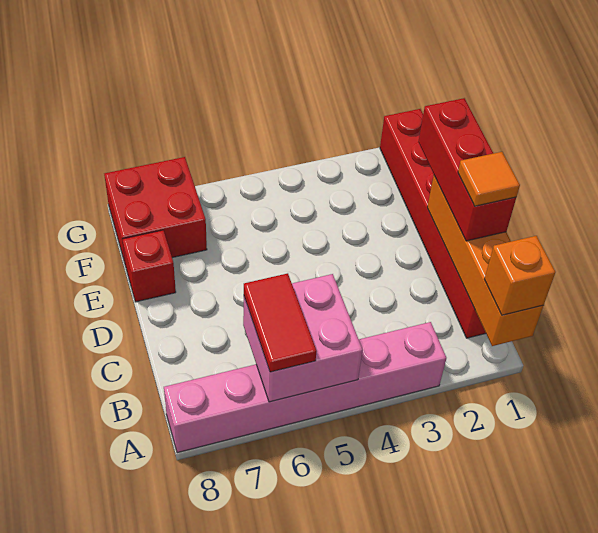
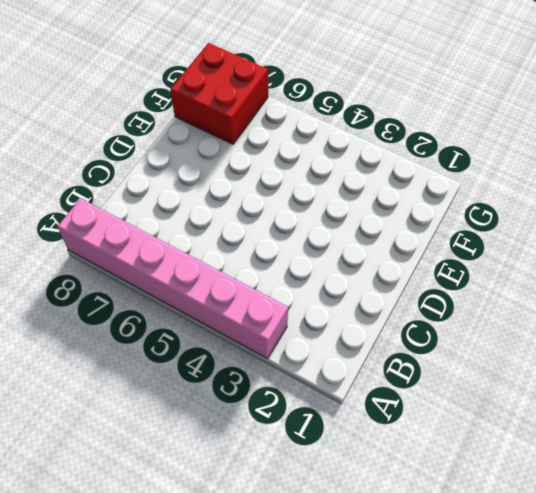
none -> red 1x6 brick [380,109,486,338]
none -> red 1x1 brick [122,230,176,302]

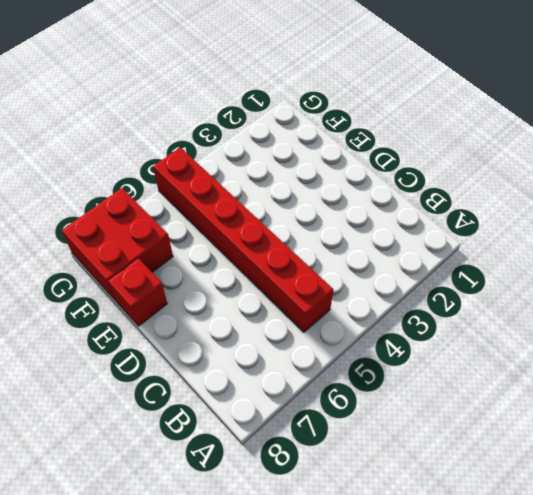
red 1x6 brick [153,147,334,332] -> red 1x6 brick moved to [380,109,486,338]
none -> pink 1x6 brick [164,322,446,453]
none -> orange 1x4 brick [427,176,543,346]

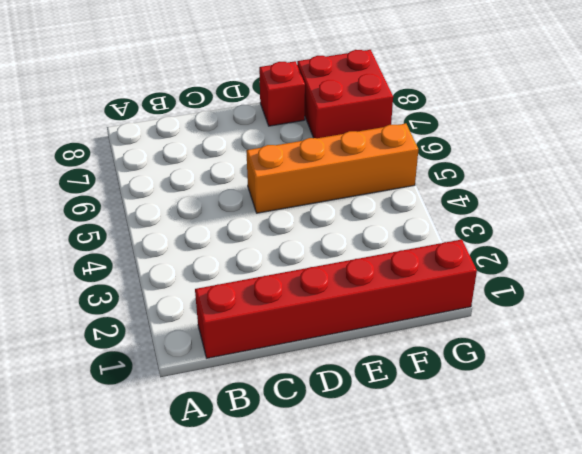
orange 1x4 brick [246,124,418,213] -> orange 1x4 brick moved to [427,176,543,346]
none -> pink 1x6 brick [164,322,446,453]
none -> pink 2x2 brick [243,274,363,402]

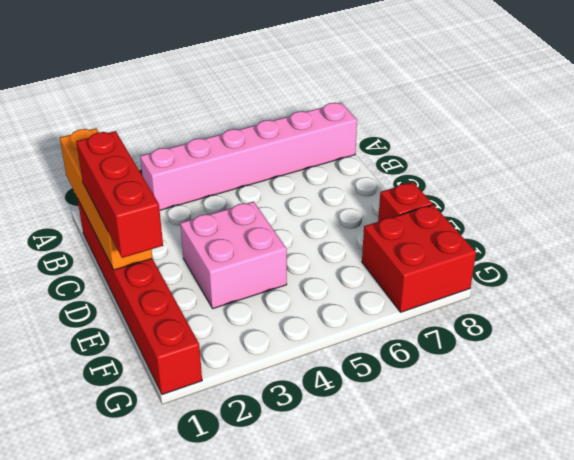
pink 2x2 brick [180,202,287,309] -> pink 2x2 brick moved to [243,274,363,402]
none -> orange 1x1 brick [484,236,555,315]
none -> red 1x2 tile [244,273,317,372]

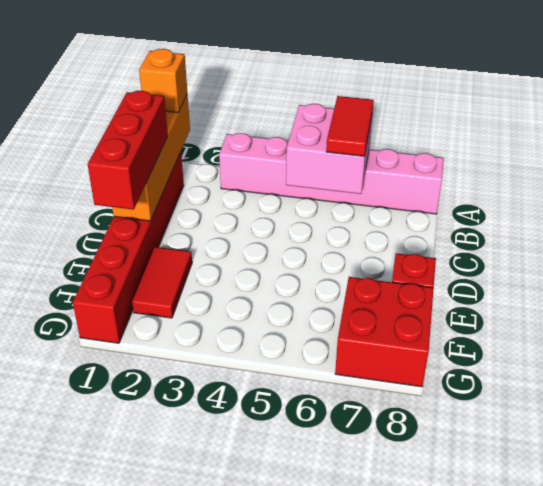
red 1x2 tile [132,247,192,318] -> none
none -> orange 1x1 tile [458,152,520,206]

